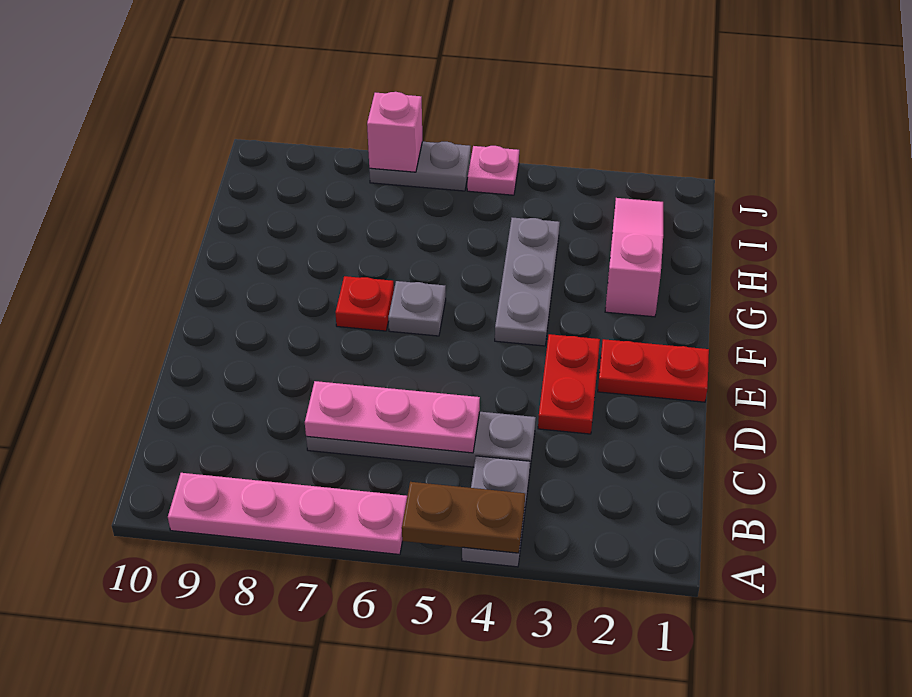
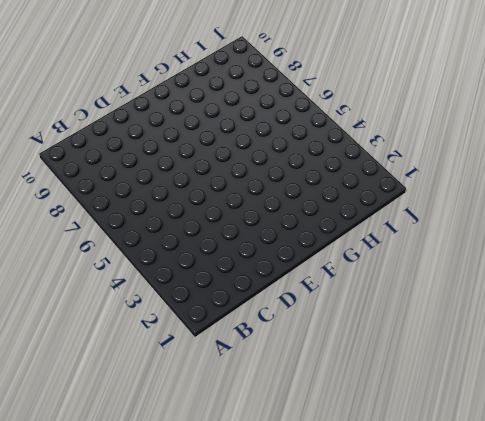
none -> grey 1x2 plate [462,456,530,567]
none -> pink 1x4 plate [168,473,407,555]
none -> grey 1x4 plate [306,412,536,467]

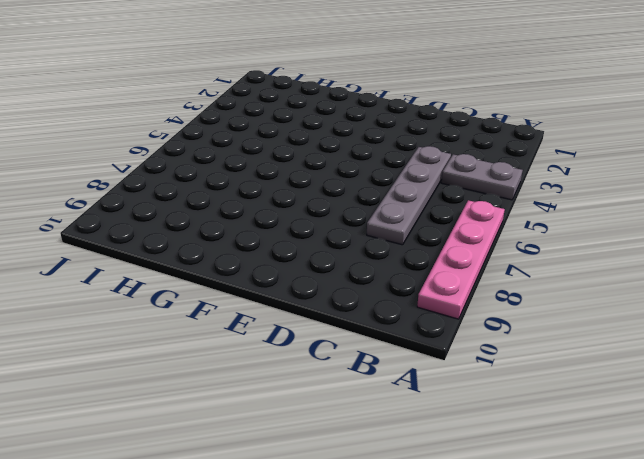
none -> red 1x2 plate [538,334,600,434]
none -> red 1x2 plate [598,339,709,402]
none -> grey 1x3 plate [495,218,560,346]

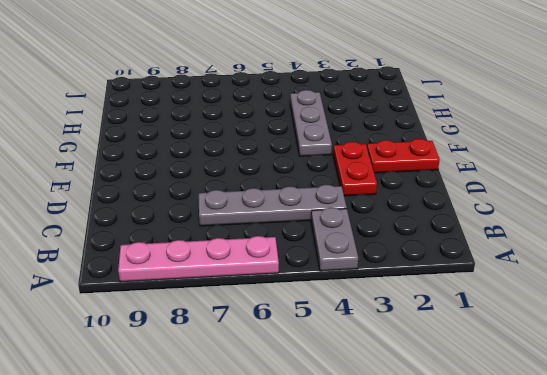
none -> grey 1x1 plate [388,281,446,336]
none -> red 1x1 plate [336,276,394,331]
none -> pink 1x3 slope [605,198,663,317]

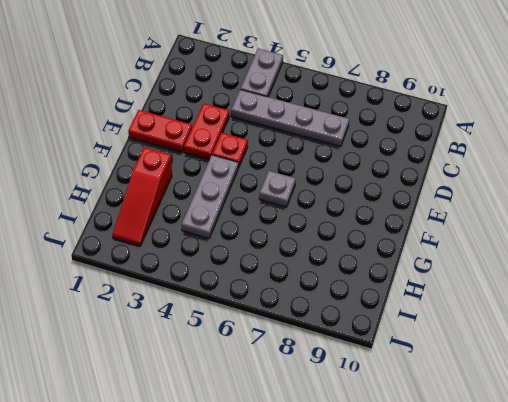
red 1x1 plate [212,133,248,168] -> red 1x1 plate moved to [336,276,394,331]
red 1x3 slope [113,147,172,246] -> pink 1x3 slope [605,198,663,317]
none -> pink 1x4 plate [168,473,407,555]
none -> pink 1x1 plate [467,146,519,195]
none -> grey 1x2 plate [369,142,471,191]

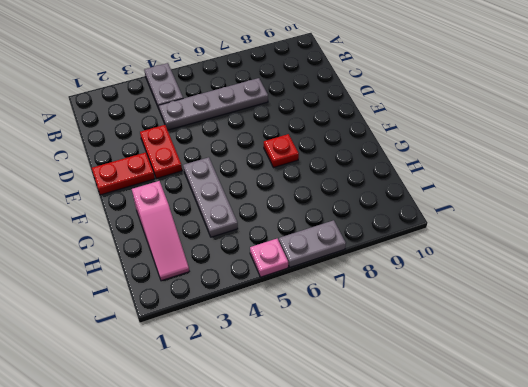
none -> pink 1x4 plate [168,473,407,555]
none -> grey 1x1 plate [388,281,446,336]
none -> brown 1x2 plate [402,482,525,553]

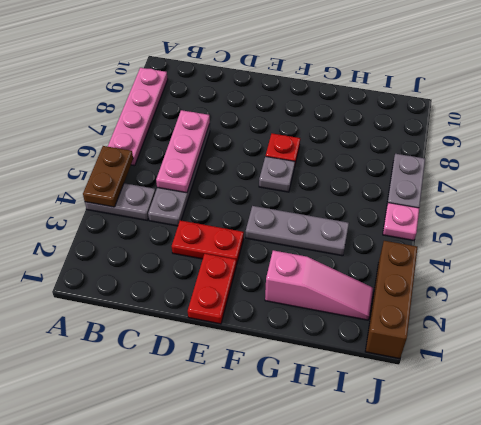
brown 1x3 brick [365,241,417,359] -> none
none -> pink 1x1 brick [367,92,422,172]

